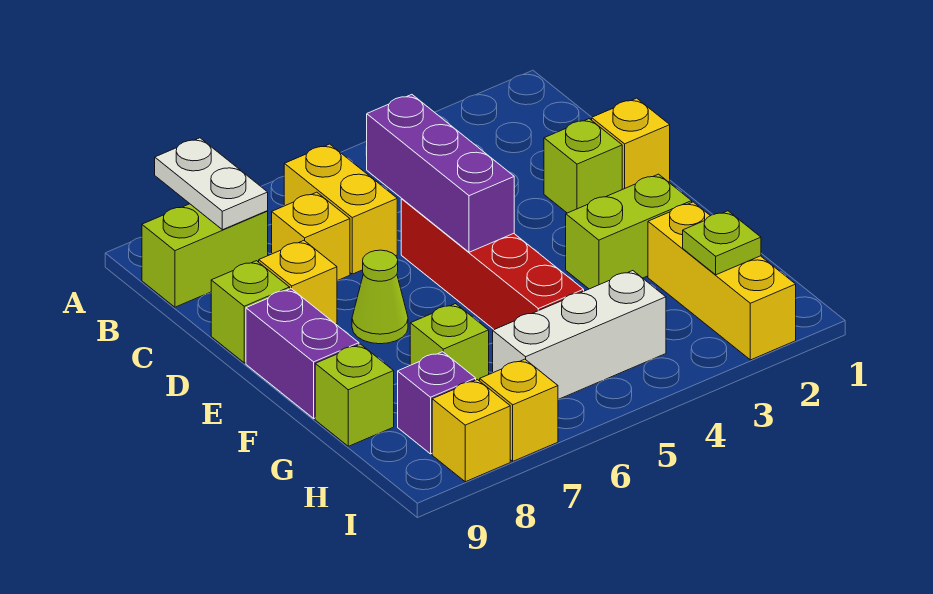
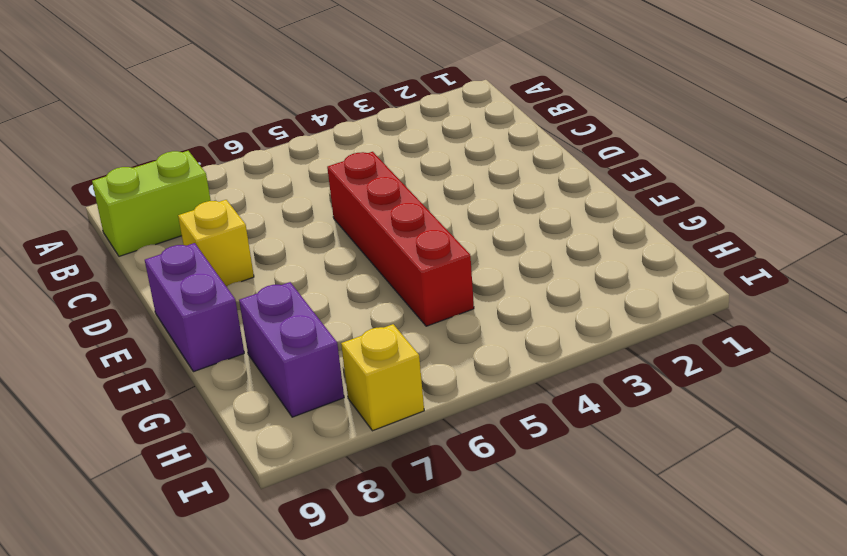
purple 1x2 brick [239,282,344,417] -> purple 1x1 brick [398,352,476,454]
none -> yellow 1x2 brick [284,144,397,274]
none -> yellow 1x1 brick [272,192,350,281]
none -> yellow 1x1 brick [592,98,670,189]

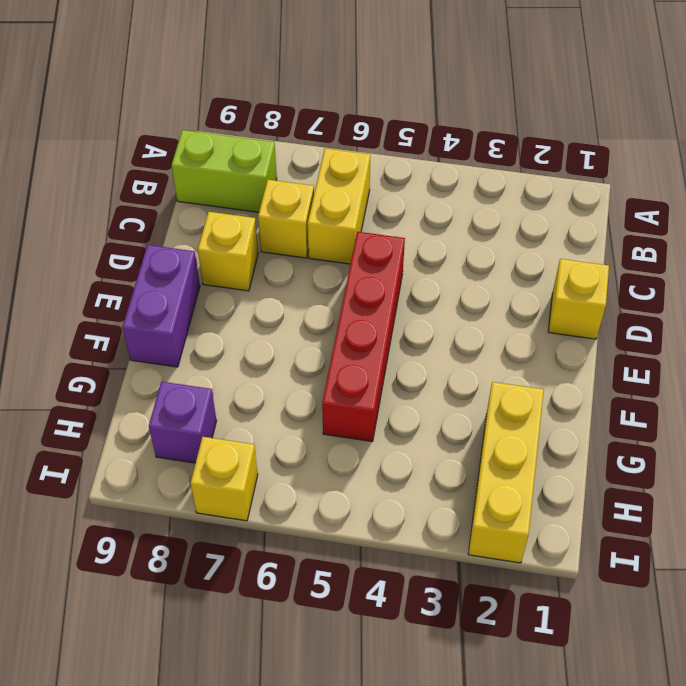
none -> lime 1x1 brick [544,119,622,213]
none -> lime 1x1 brick [211,261,290,363]
none -> lime 1x1 cone [352,250,408,344]

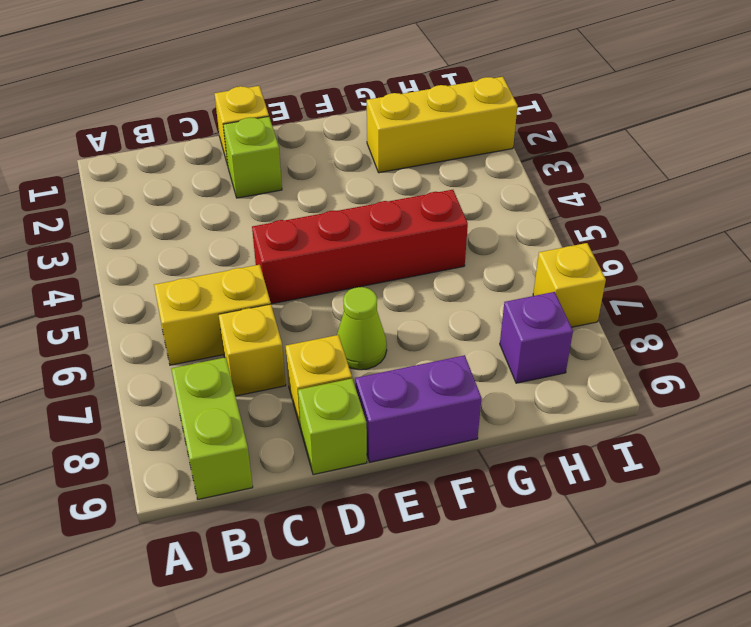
none -> lime 1x2 brick [566,174,692,289]
none -> lime 1x1 brick [410,304,489,381]
none -> lime 1x1 brick [315,344,394,446]

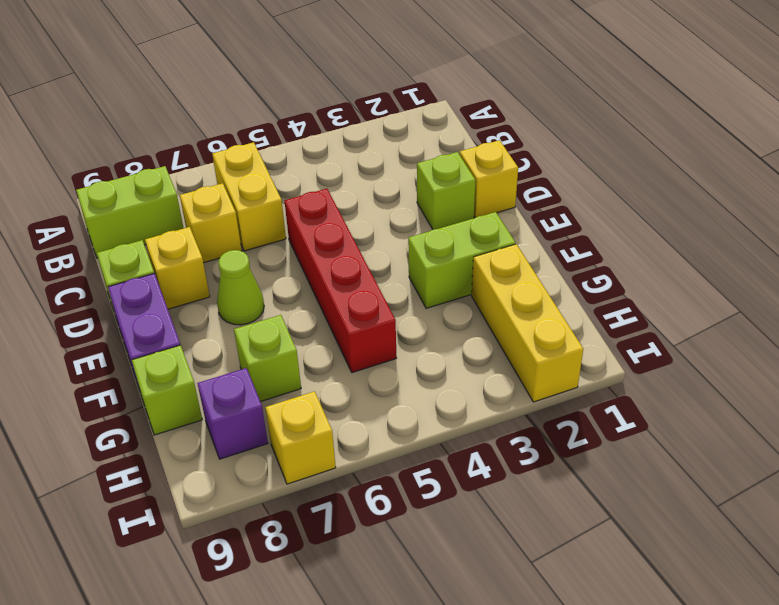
none -> white 1x3 brick [493,271,666,400]
none -> yellow 1x1 brick [432,380,510,482]
none -> white 1x2 plate [155,138,268,230]

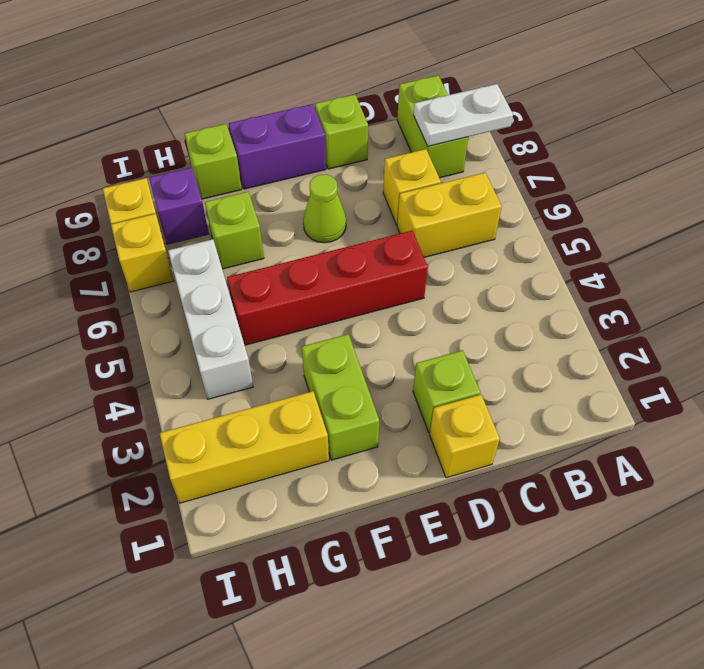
none -> yellow 1x1 brick [259,241,337,324]
none -> purple 1x3 brick [367,95,514,252]
none -> lime 1x1 plate [683,211,761,275]

